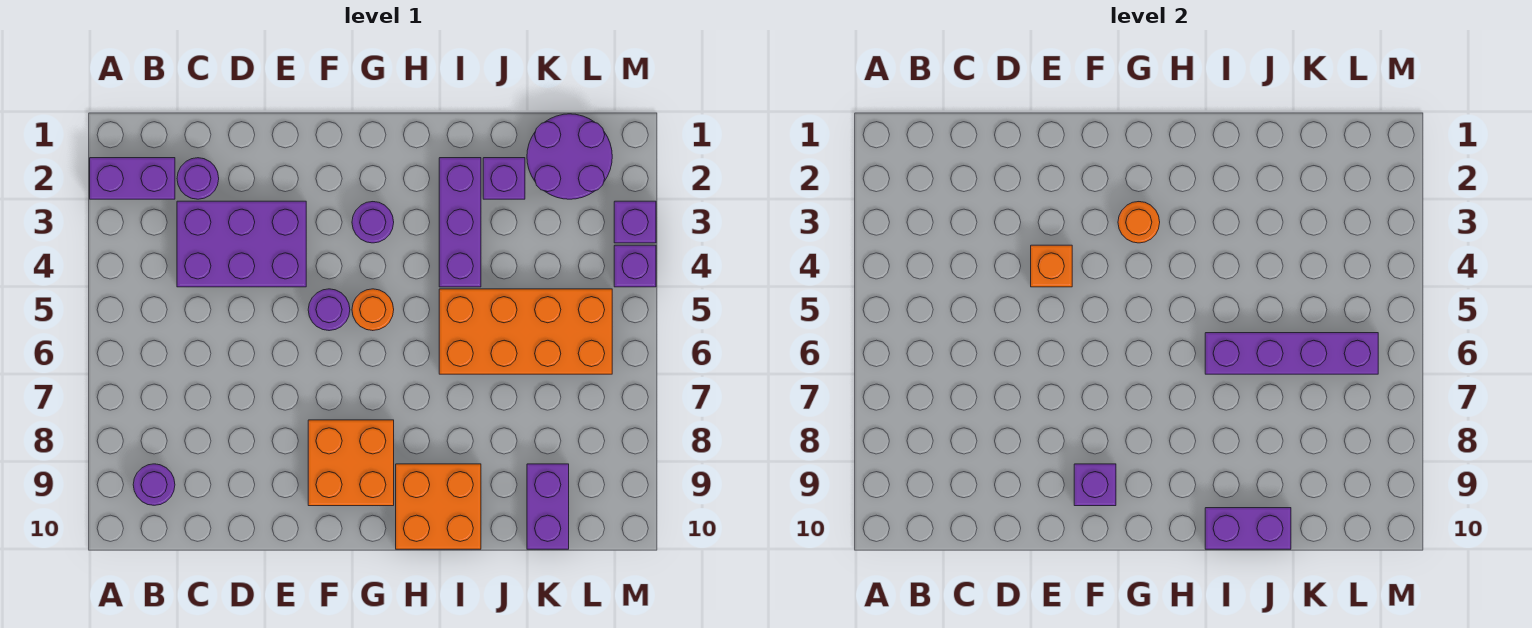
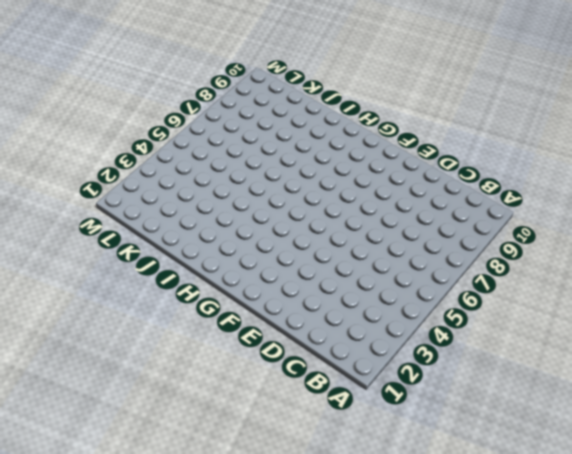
none -> purple 1x2 brick [90,158,175,199]
none -> purple 1x1 round brick [133,464,175,505]
none -> purple 1x1 round brick [177,158,219,199]

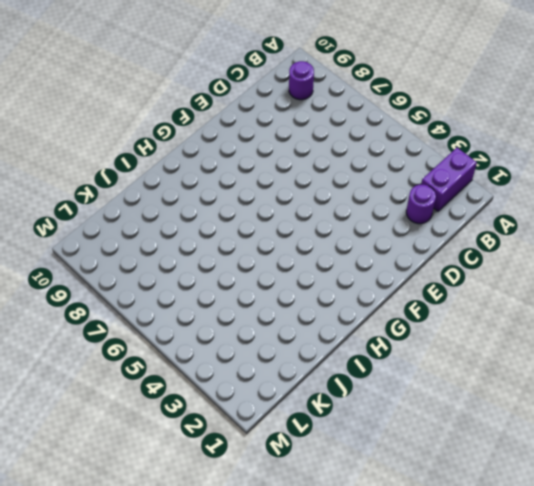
none -> purple 2x3 brick [177,201,306,287]
none -> purple 1x1 round brick [308,289,350,331]
none -> orange 2x2 brick [308,420,394,506]

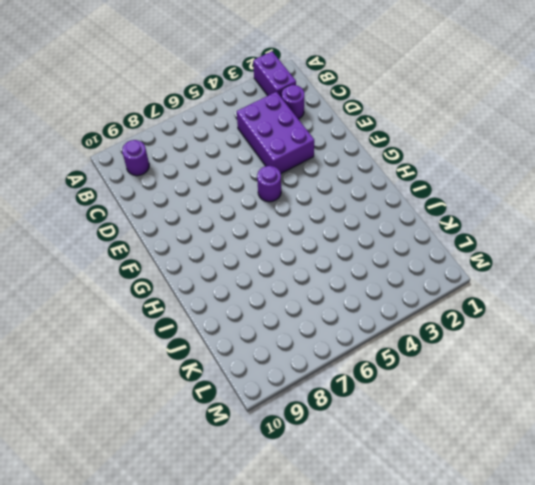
none -> orange 2x2 brick [308,420,394,506]
none -> purple 1x1 round brick [352,202,394,243]
none -> orange 1x1 round brick [352,289,394,331]

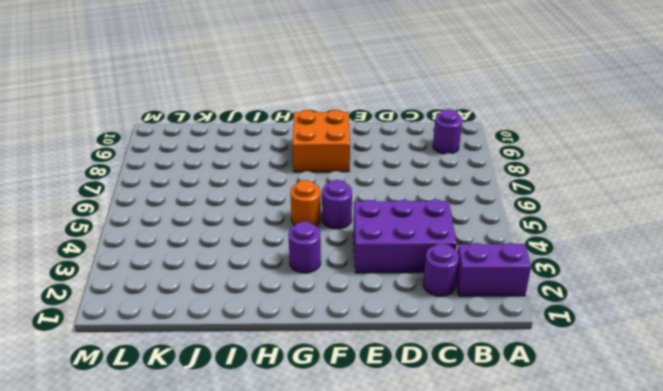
none -> orange 2x2 brick [396,464,481,549]
none -> purple 1x3 brick [439,158,481,287]
none -> orange 2x4 brick [439,289,612,374]

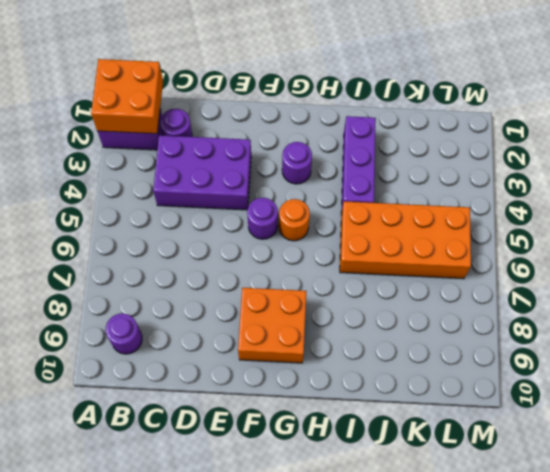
orange 2x2 brick [91,59,163,134] -> orange 2x2 brick moved to [396,464,481,549]
none -> purple 1x1 brick [483,158,525,199]
none -> purple 2x2 round brick [527,114,612,199]
none -> purple 1x2 brick [527,464,569,549]

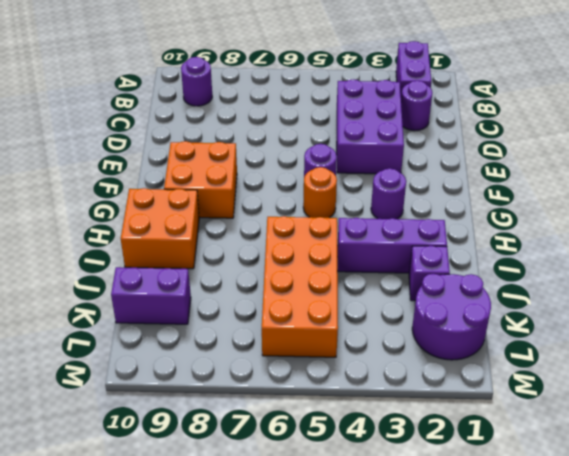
none -> purple 1x1 brick [614,201,656,243]
none -> purple 1x1 brick [614,245,656,287]
none -> orange 1x1 brick [1031,245,1072,287]

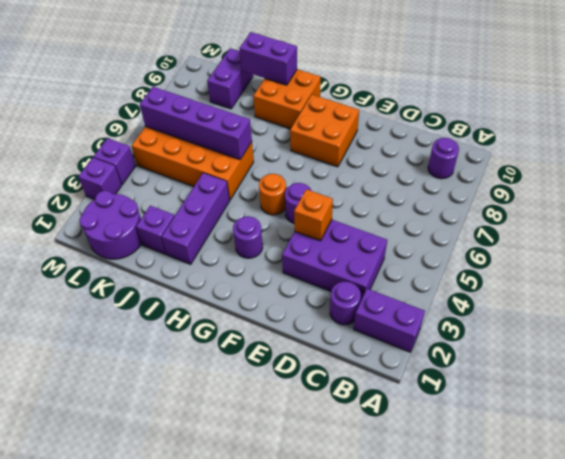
none -> purple 1x1 brick [1074,464,1116,506]
none -> orange 1x1 round brick [1118,202,1160,243]

